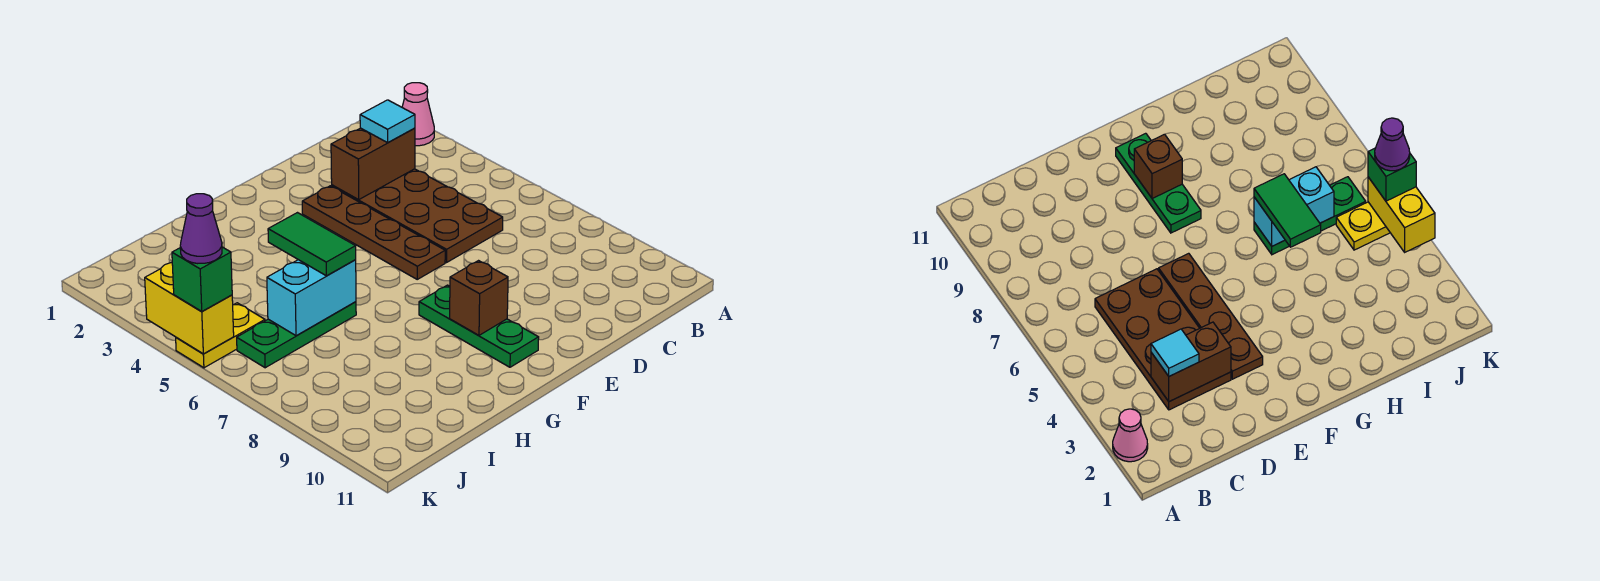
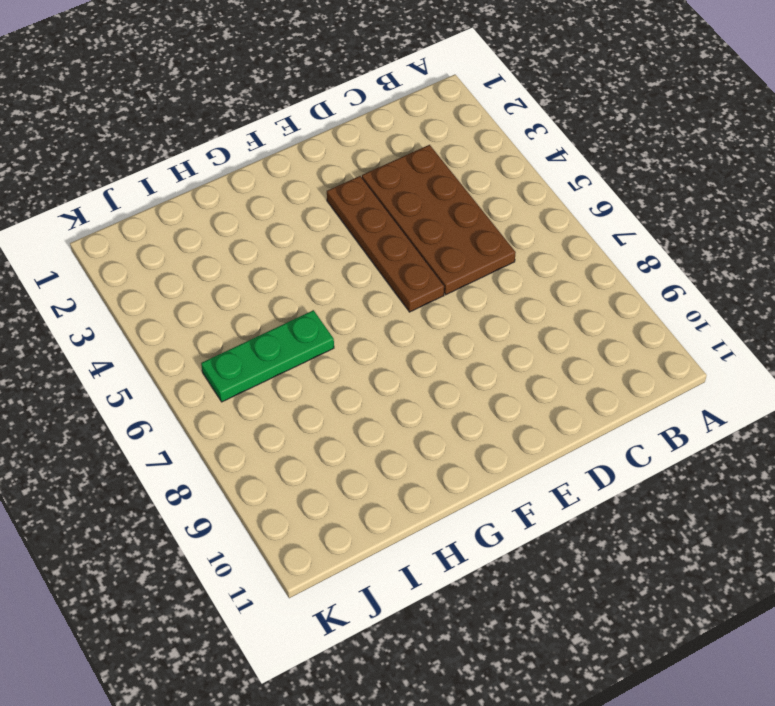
none -> pink 1x1 cone [402,83,434,146]
none -> green 1x3 plate [419,285,539,367]
none -> yellow 1x2 plate [176,303,265,368]

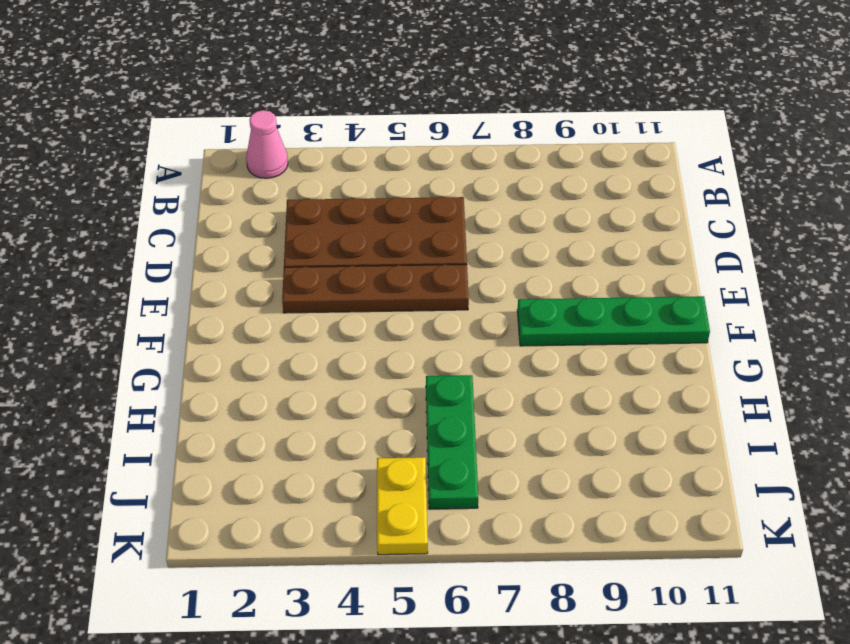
green 1x4 plate [517,296,710,346] -> green 1x3 plate [419,285,539,367]
none -> brown 1x2 brick [331,128,415,199]
none -> brown 1x1 brick [450,261,508,335]
none -> cyan 1x2 brick [267,260,356,336]

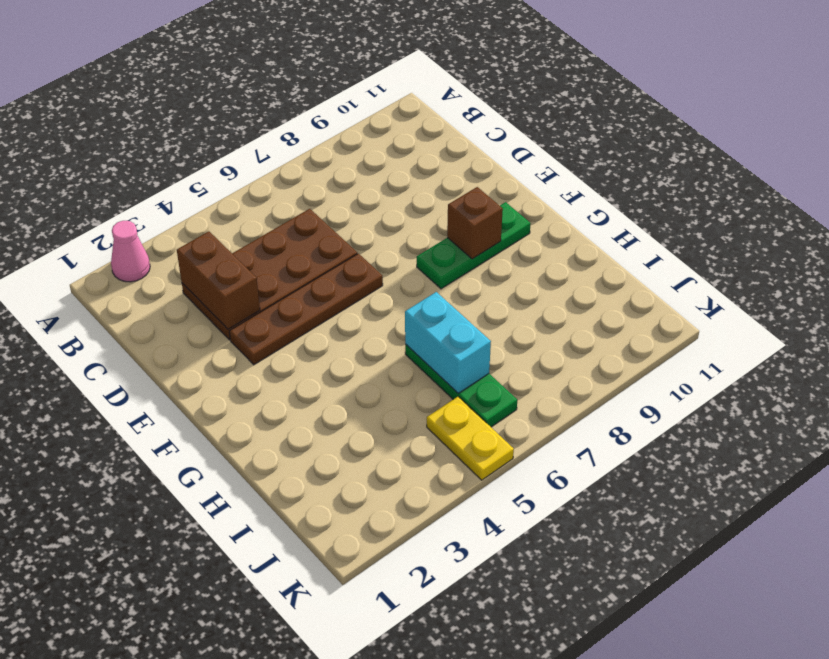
none -> yellow 1x2 brick [145,263,234,354]
none -> cyan 1x1 tile [360,100,415,143]
none -> green 1x2 tile [268,213,356,276]

